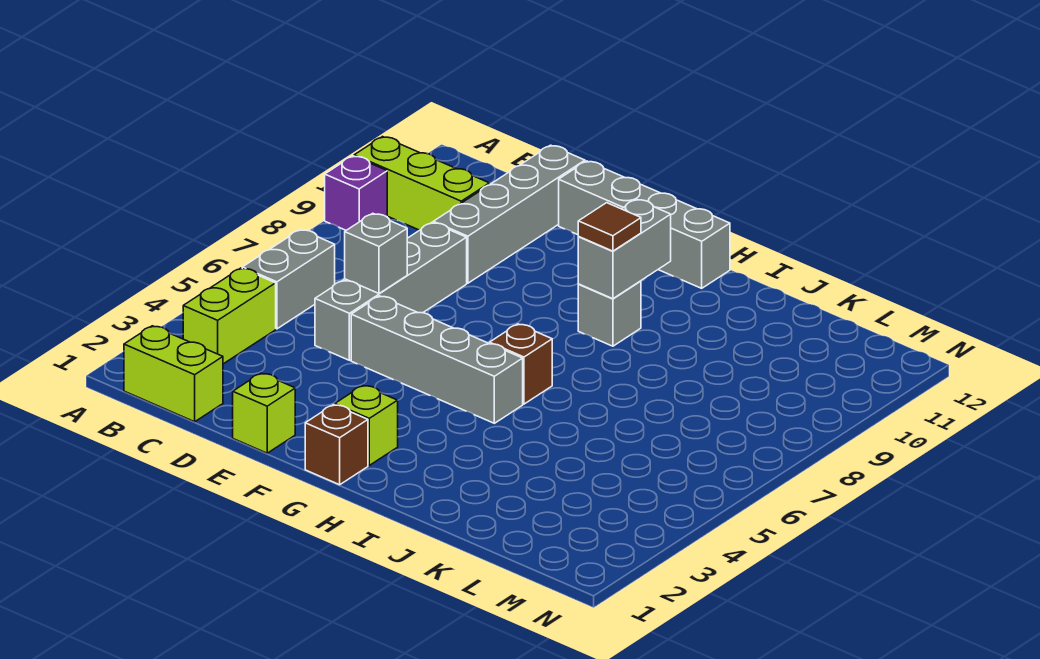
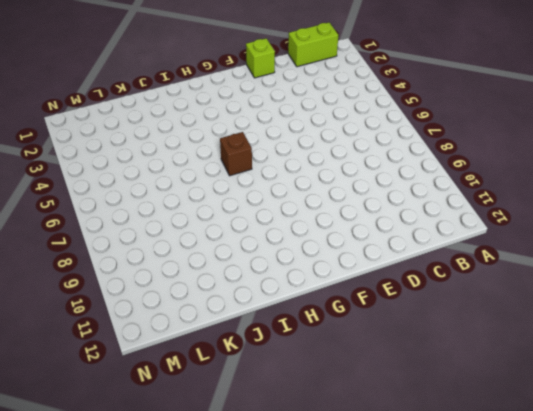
none -> purple 1x1 brick [325,156,387,230]
none -> lime 1x3 brick [354,137,489,230]
none -> lime 1x2 brick [183,268,276,364]

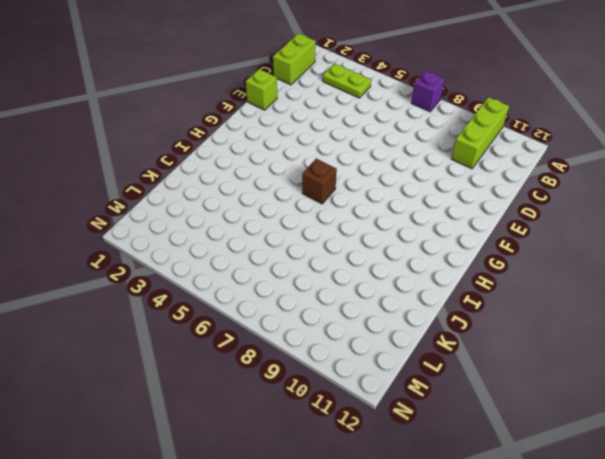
purple 1x1 brick [411,71,445,112] -> purple 1x1 brick moved to [325,156,387,230]
lime 1x2 plate [323,63,371,98] -> lime 1x2 brick [183,268,276,364]
none -> grey 1x2 brick [242,229,335,329]
none -> grey 1x4 brick [315,222,467,360]
none -> grey 1x4 brick [433,145,585,283]

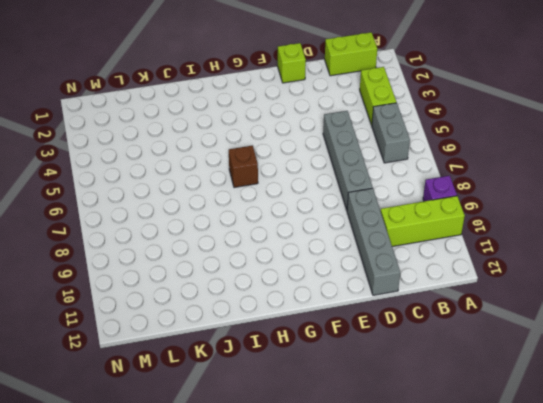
none -> grey 1x4 brick [351,296,523,423]
none -> grey 1x4 brick [559,161,730,288]
none -> brown 1x1 brick [305,405,368,485]

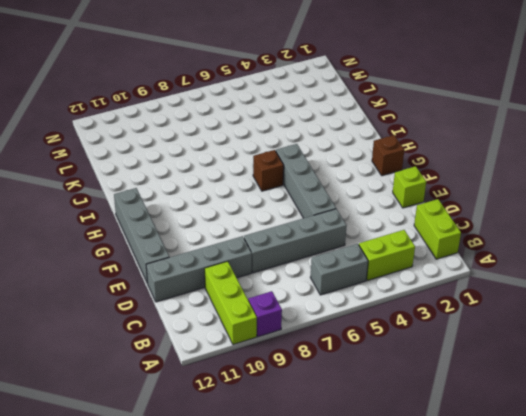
none -> lime 1x1 brick [335,385,398,465]
none -> grey 1x1 brick [578,281,641,346]
none -> grey 1x1 brick [345,213,407,293]

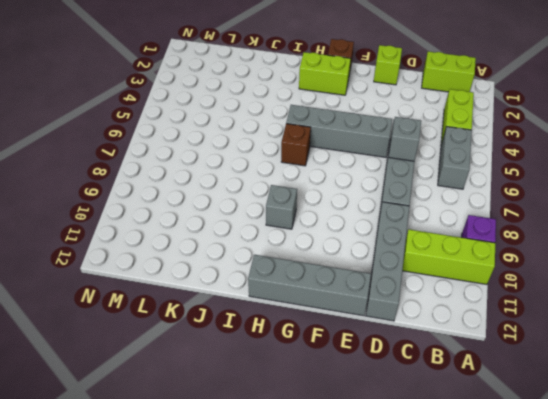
lime 1x2 brick [299,52,351,95] -> lime 1x1 brick [335,385,398,465]
none -> grey 1x2 brick [578,199,671,299]
none -> brown 1x1 tile [578,203,641,251]

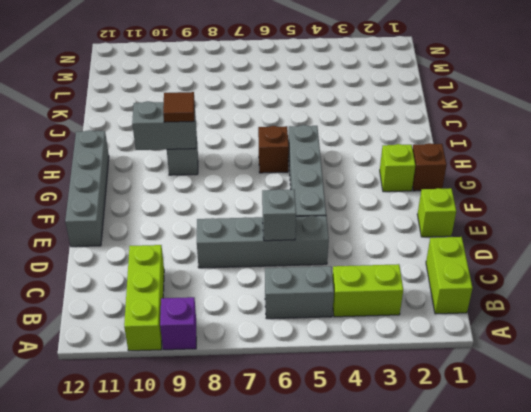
none -> grey 1x4 brick [433,145,585,283]

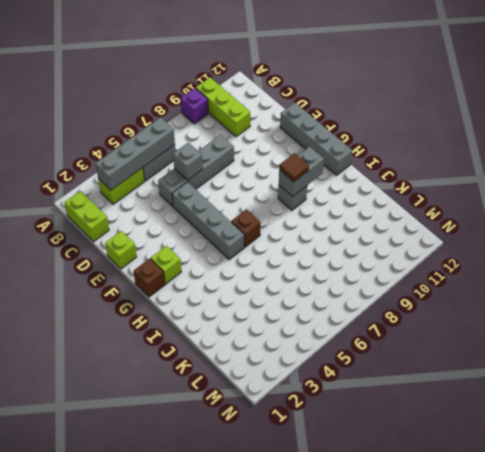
grey 1x4 brick [96,118,175,190] -> grey 1x4 brick moved to [433,145,585,283]

